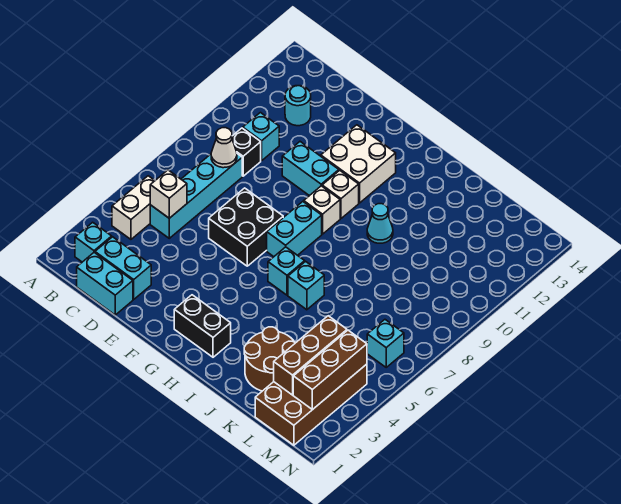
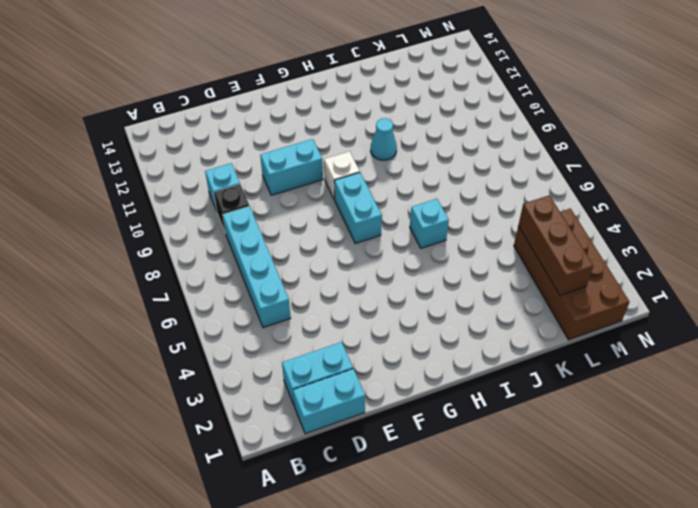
none -> cyan 1x1 brick [75,222,112,262]
none -> white 1x2 brick [112,176,155,239]
none -> cyan 1x1 round brick [285,86,311,126]

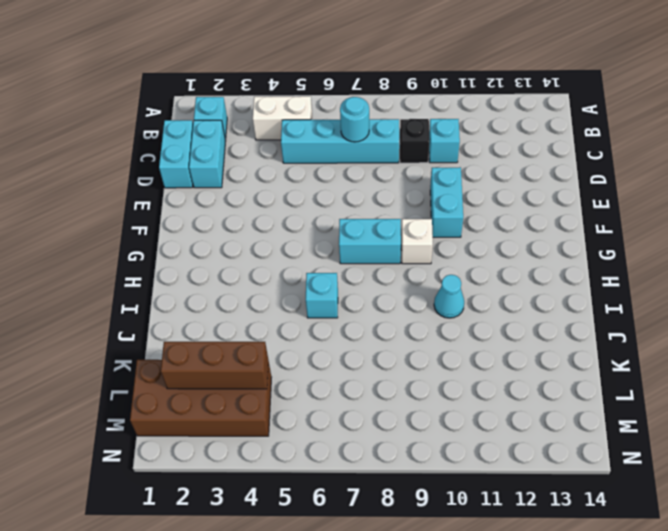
cyan 1x1 round brick [340,97,369,142] -> cyan 1x1 round brick moved to [285,86,311,126]
none -> black 2x2 brick [209,188,283,266]
none -> white 2x2 brick [321,125,396,203]
none -> black 1x2 brick [174,295,231,357]

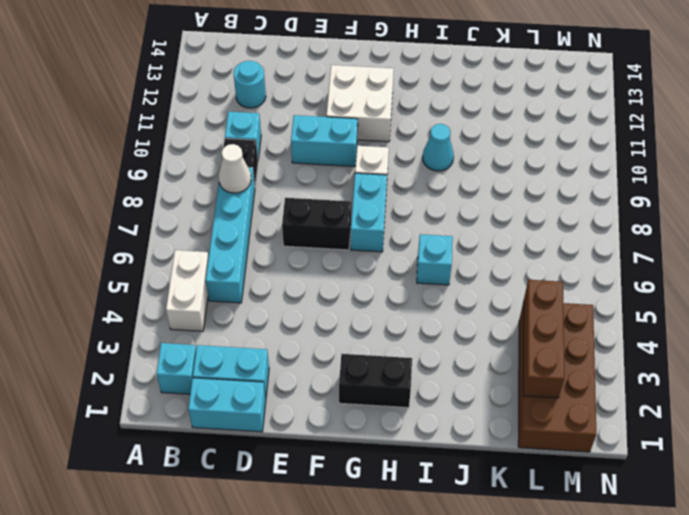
black 1x2 brick [282,198,351,250] -> black 2x2 brick [209,188,283,266]
none -> white 1x1 brick [322,170,359,218]
none -> cyan 1x1 brick [268,247,305,295]
none -> brown 2x2 round brick [244,327,295,391]

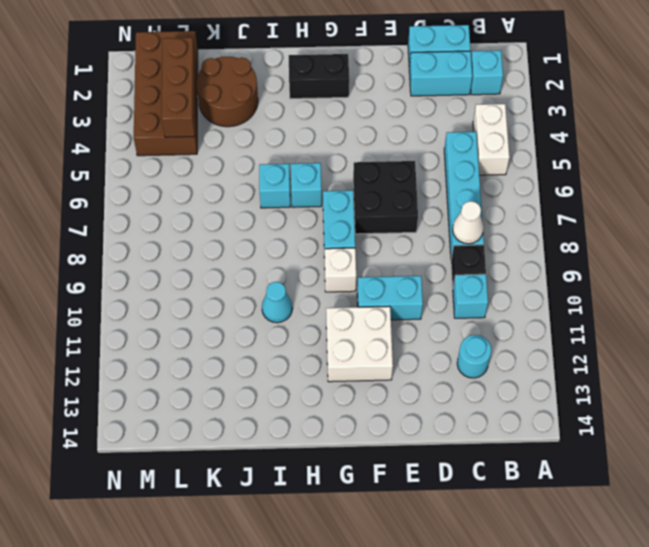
none -> white 1x1 brick [322,170,359,218]
none -> cyan 1x1 brick [367,320,404,367]
none -> white 1x1 brick [150,170,187,218]

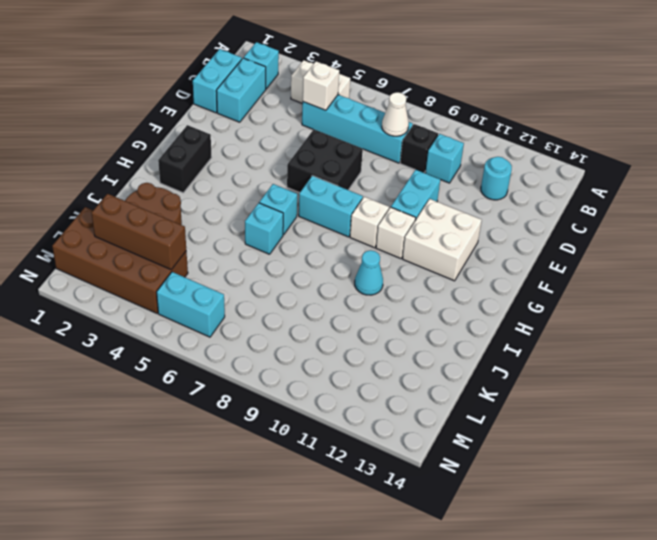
cyan 1x2 brick [157,272,225,337] -> cyan 1x1 brick [367,320,404,367]
none -> brown 1x3 brick [293,330,367,410]

